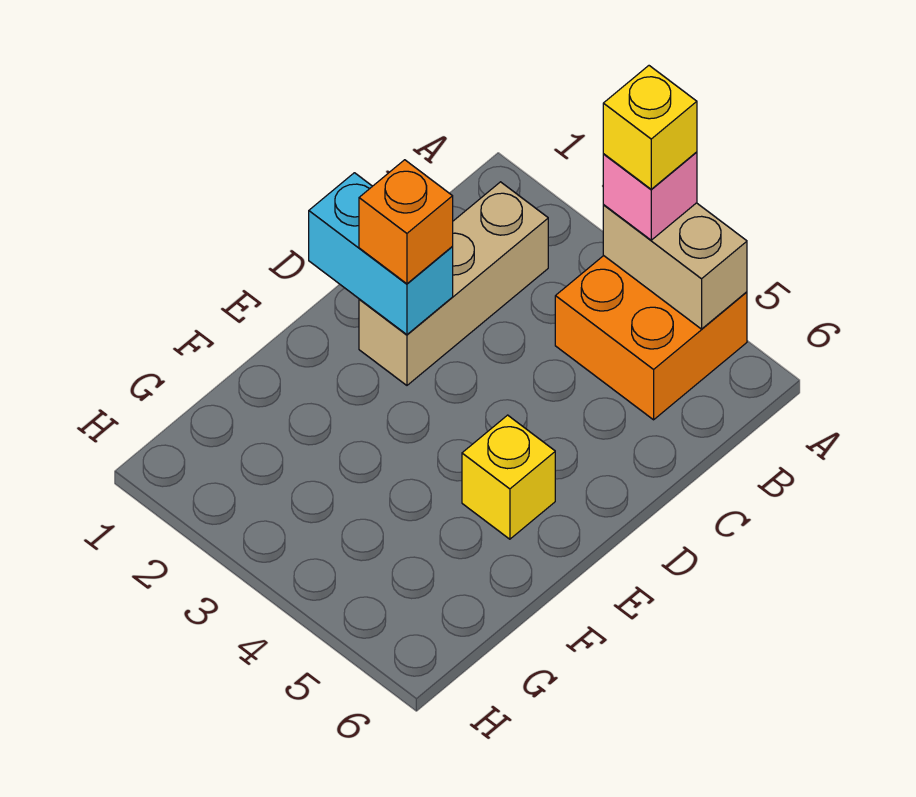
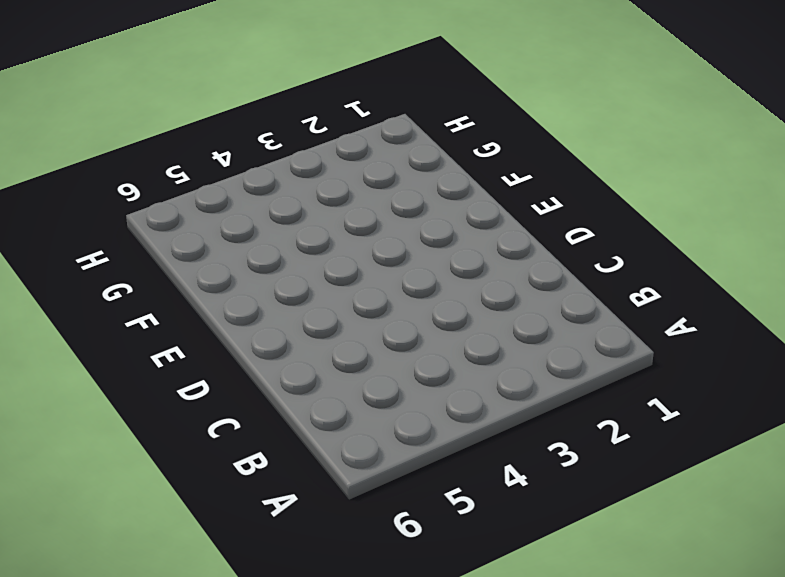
none -> orange 2x2 brick [555,256,747,420]
none -> tan 1x3 brick [359,182,548,385]

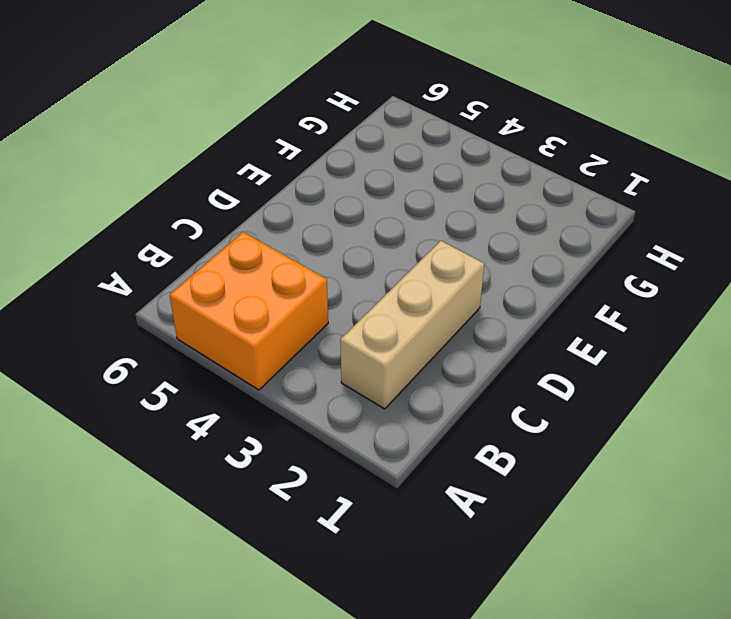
none -> yellow 1x1 brick [462,415,555,539]
none -> tan 1x2 brick [603,203,747,329]

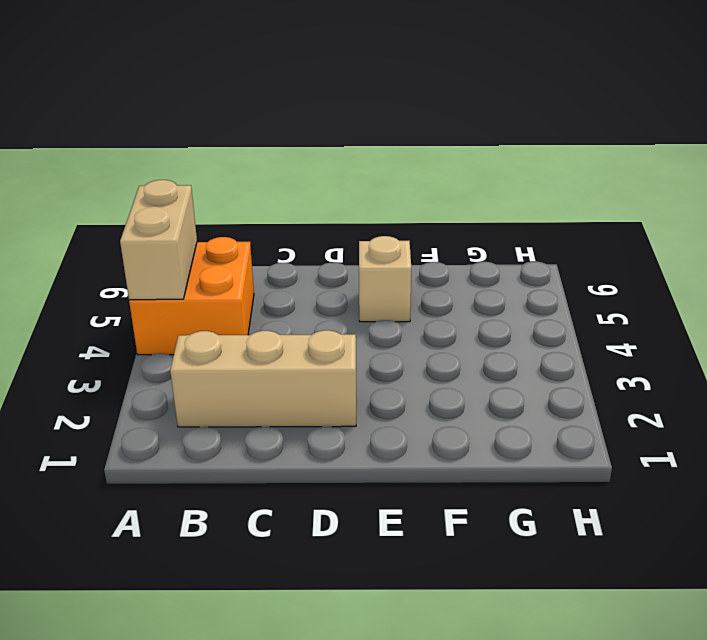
tan 1x1 brick [359,236,411,322] -> yellow 1x1 brick [462,415,555,539]
none -> cyan 1x2 brick [309,173,453,335]
none -> pink 1x1 brick [603,152,697,240]

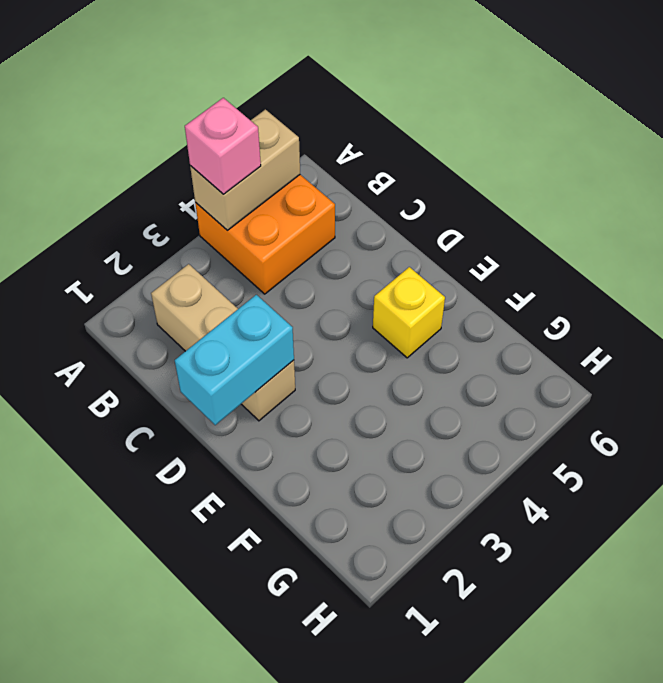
none -> orange 1x1 brick [359,160,453,284]
none -> yellow 1x1 brick [603,66,697,189]

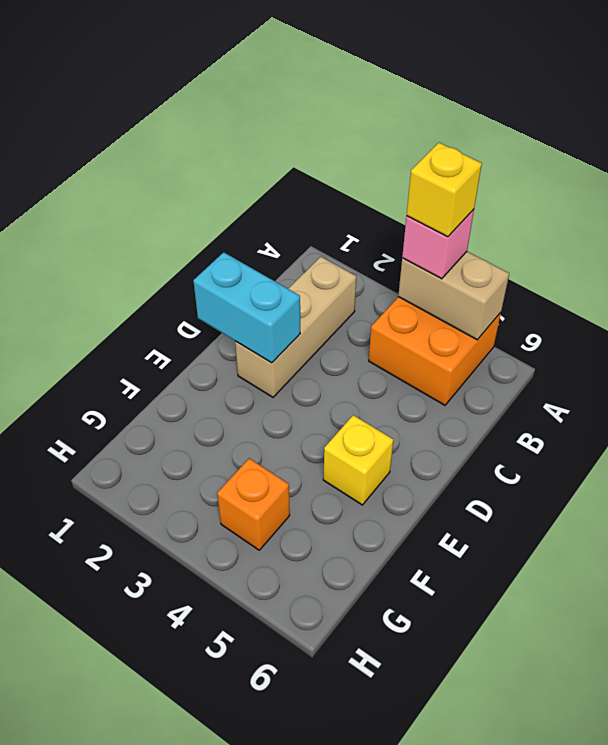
orange 1x1 brick [217,458,290,550] -> orange 1x1 brick moved to [359,160,453,284]

